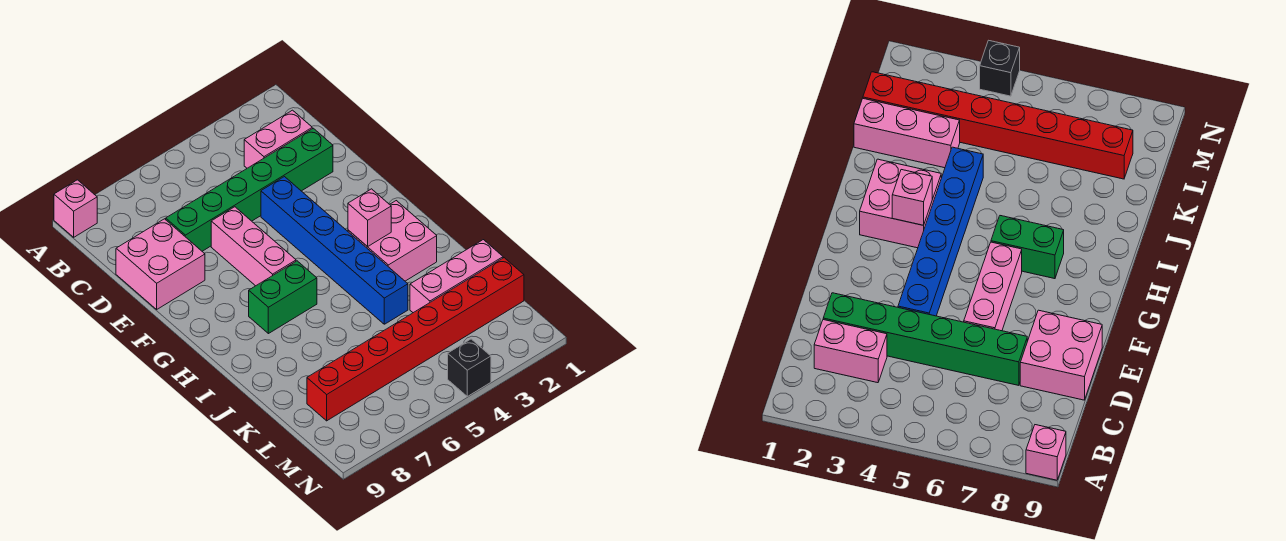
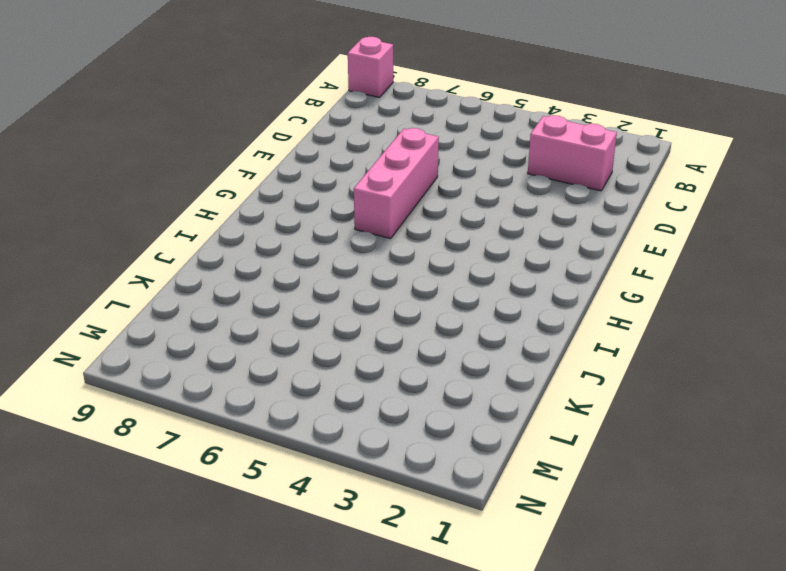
none -> green 1x6 brick [166,128,333,251]
none -> pink 2x2 brick [116,219,205,309]
none -> blue 1x6 brick [261,177,408,324]

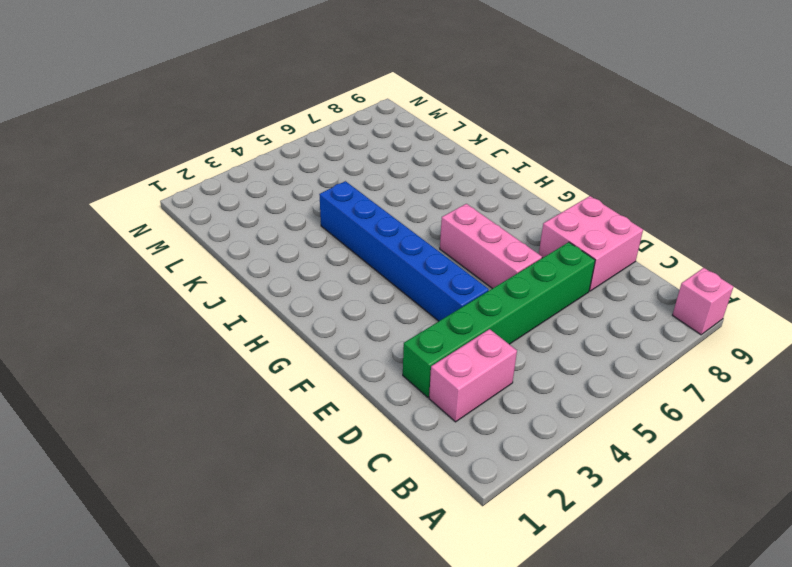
none -> pink 2x2 brick [348,201,437,281]
none -> green 1x2 brick [249,261,317,334]
none -> pink 1x3 brick [410,240,503,313]

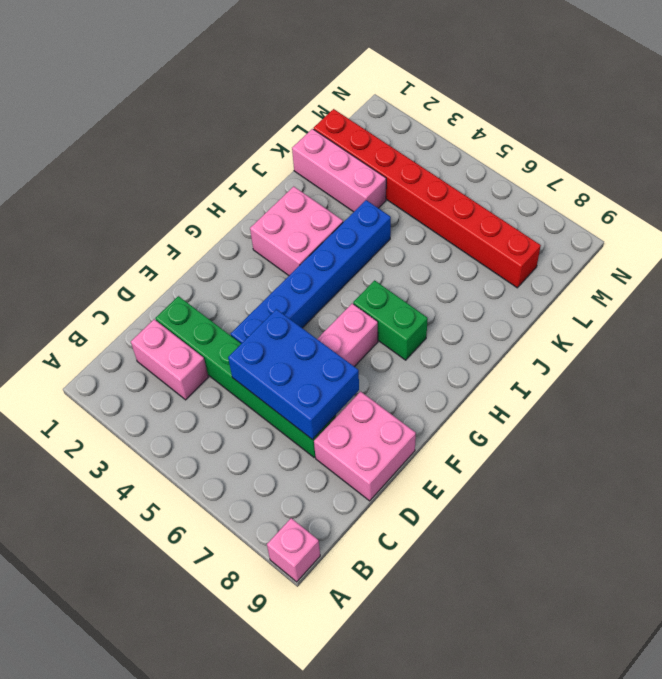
blue 2x3 brick [228,309,359,440] -> none
none -> black 1x1 brick [448,339,491,396]
none -> pink 1x1 brick [348,189,391,247]

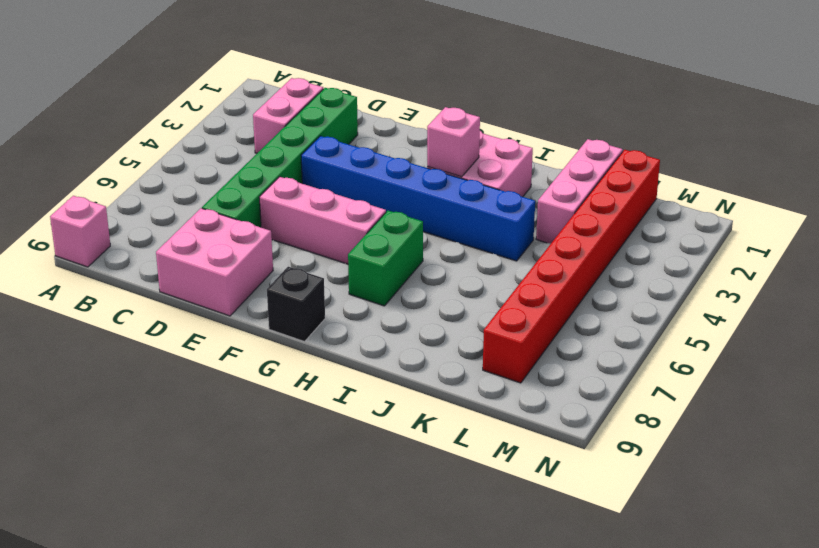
black 1x1 brick [267,267,325,342] -> black 1x1 brick moved to [448,339,491,396]

